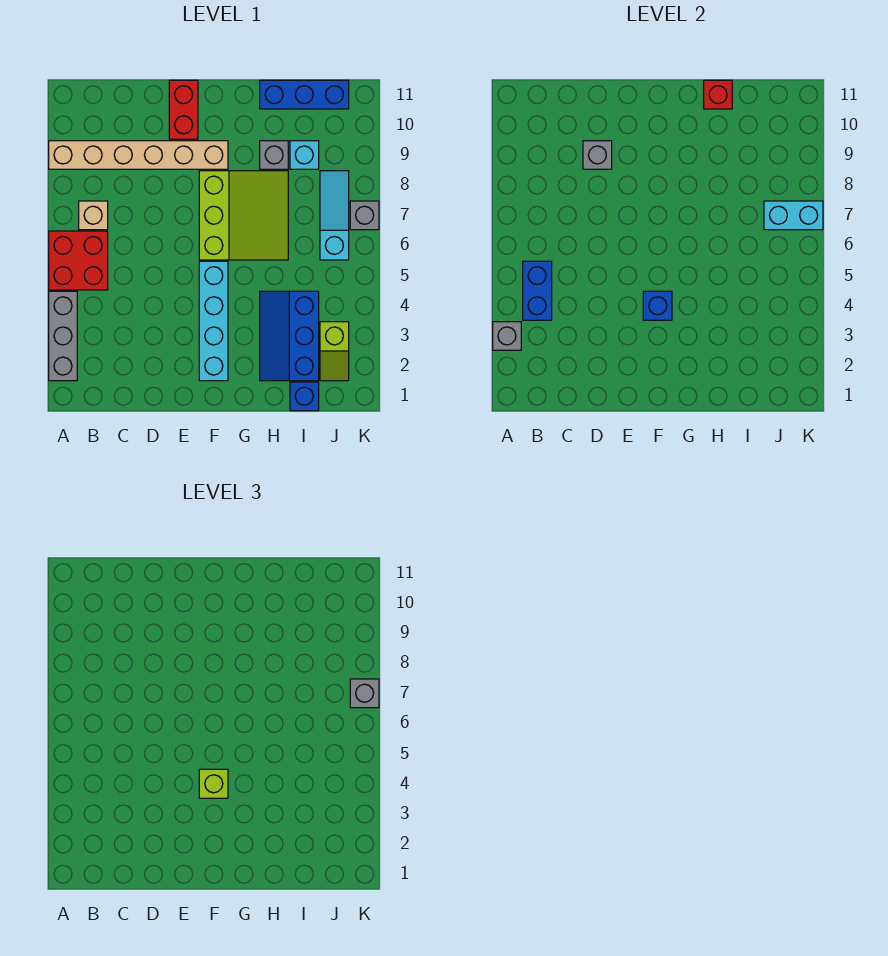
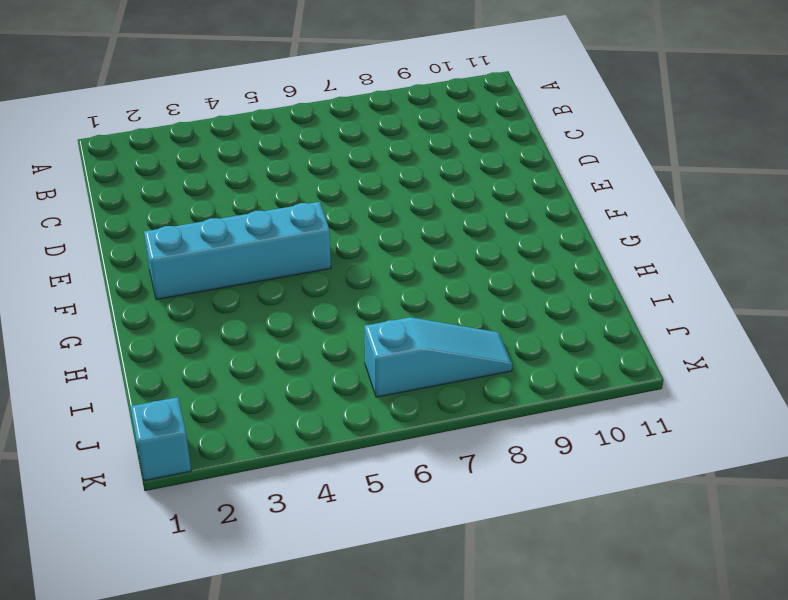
cyan 1x1 brick [130,397,191,481] -> cyan 1x1 brick moved to [290,141,319,169]
none -> grey 1x3 brick [49,291,77,381]
none -> red 2x2 brick [49,231,108,290]
none -> tan 1x6 brick [49,141,228,169]

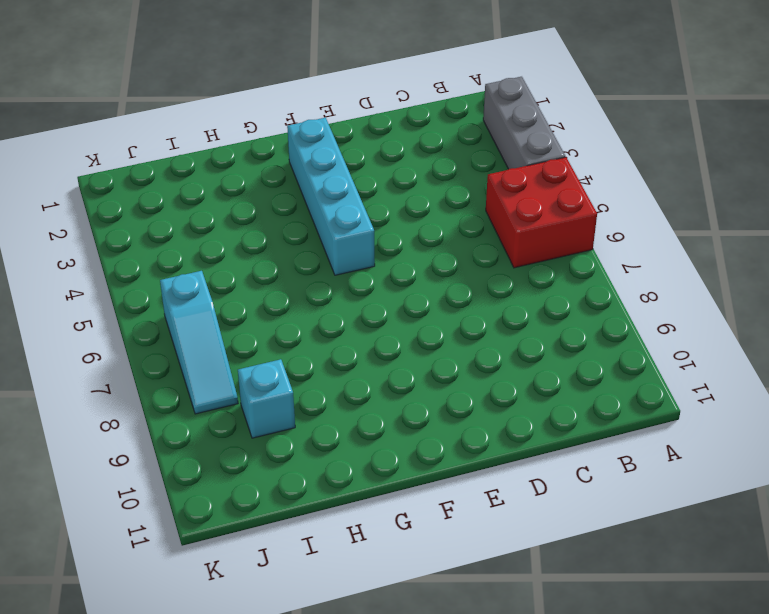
none -> tan 1x6 brick [49,141,228,169]
none -> tan 1x1 brick [79,201,108,230]
none -> red 1x2 brick [169,80,198,139]

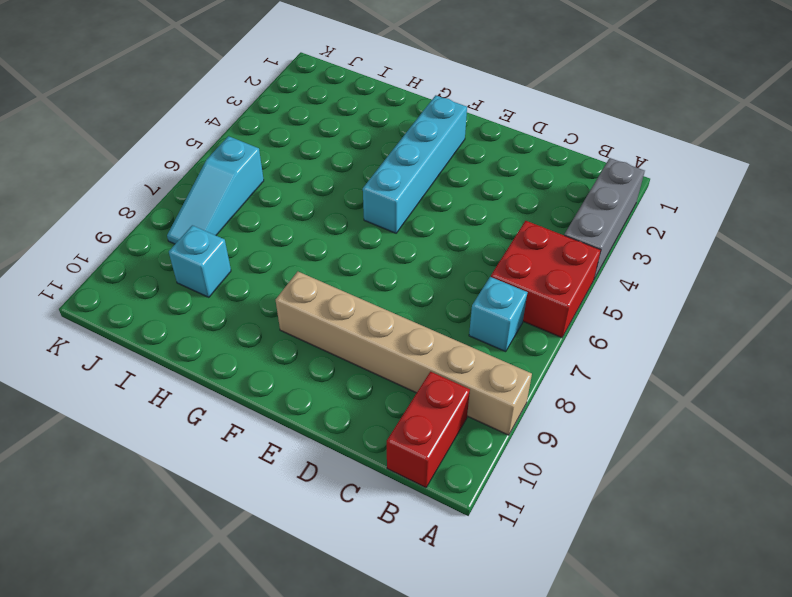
cyan 1x1 brick [469,277,528,352] -> tan 1x1 brick [79,201,108,230]
red 1x2 brick [387,372,470,487] -> red 1x2 brick moved to [169,80,198,139]
none -> lime 3x3 slope [199,171,288,260]
none -> blue 2x3 slope [260,291,319,381]
none -> grey 1x1 brick [260,141,288,169]

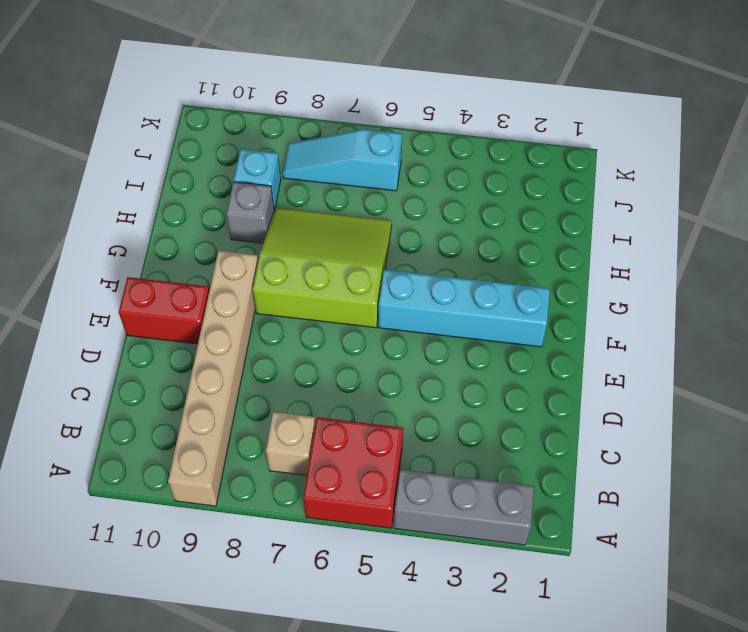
none -> blue 2x3 slope [260,291,319,381]
none -> blue 1x3 brick [260,80,349,109]
none -> blue 1x1 brick [290,382,319,411]

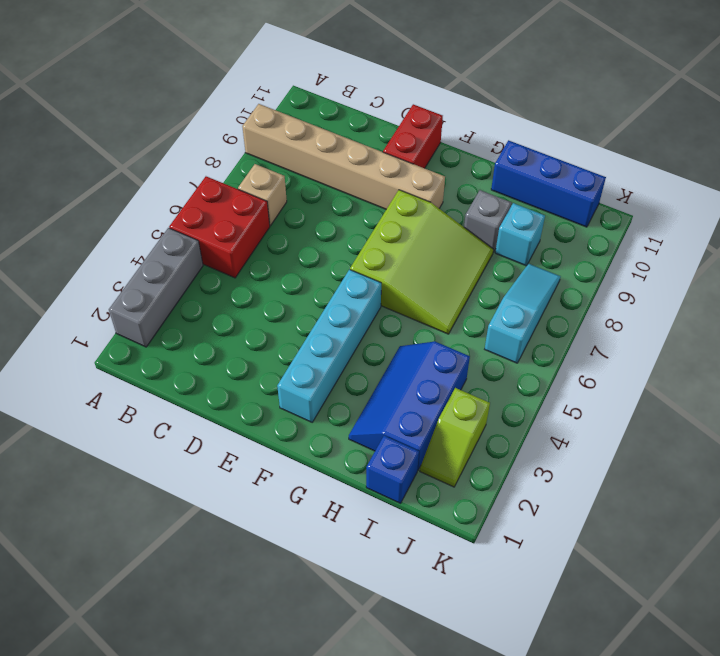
none -> grey 1x1 brick [350,201,379,230]
none -> grey 1x1 brick [493,322,521,350]
none -> blue 1x2 brick [523,261,552,320]

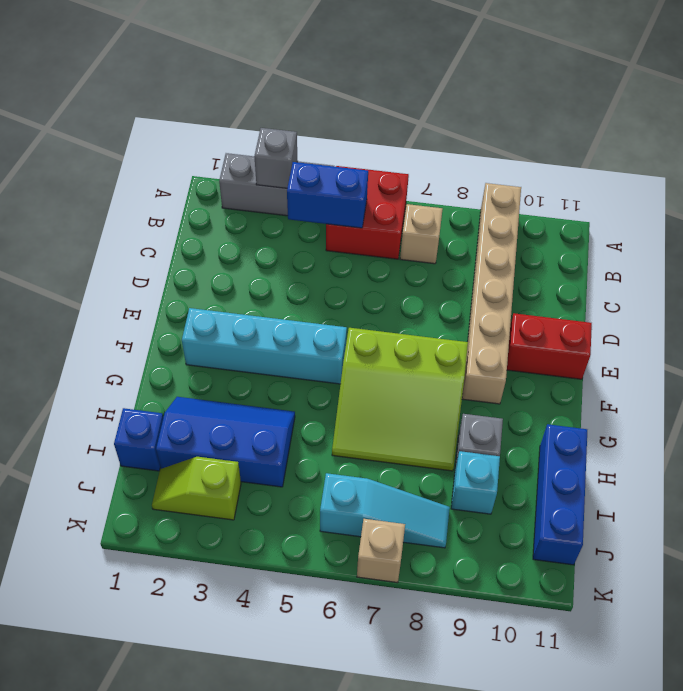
tan 1x1 brick [357,519,405,583] -> grey 1x1 brick [350,201,379,230]
none -> grey 1x1 brick [583,141,612,169]
none -> blue 1x1 brick [643,291,672,320]
none -> red 1x1 brick [704,80,732,109]

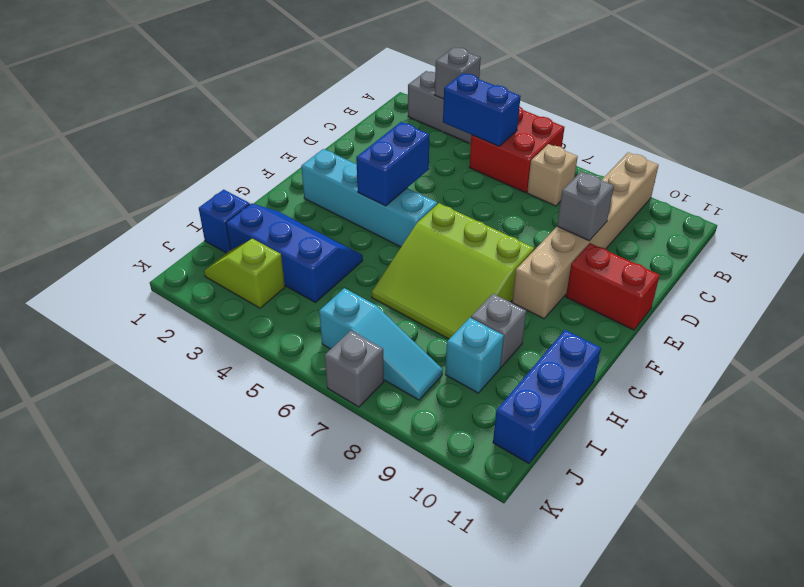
blue 1x2 brick [356,122,430,206] -> blue 1x1 brick [643,291,672,320]
none -> red 1x1 brick [704,80,732,109]
none -> cyan 1x2 brick [764,201,823,230]
none -> lime 1x1 brick [199,769,228,798]

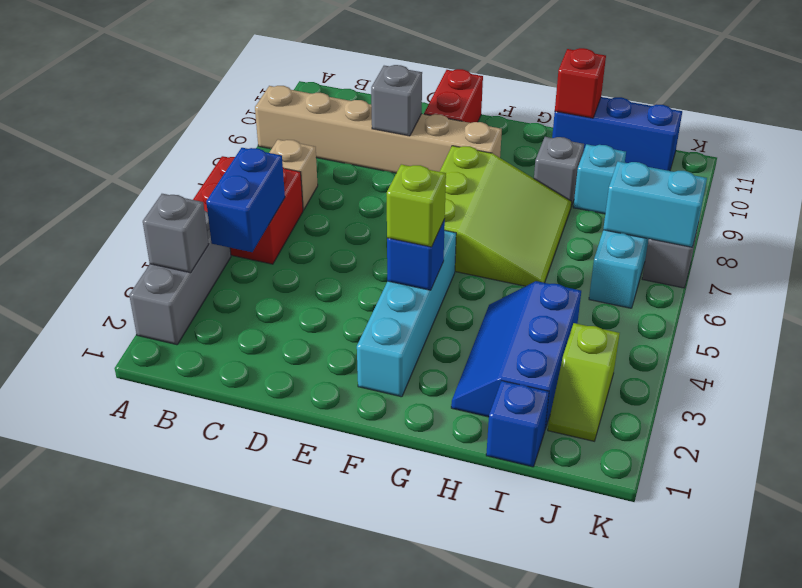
none -> grey 1x1 brick [350,679,379,708]

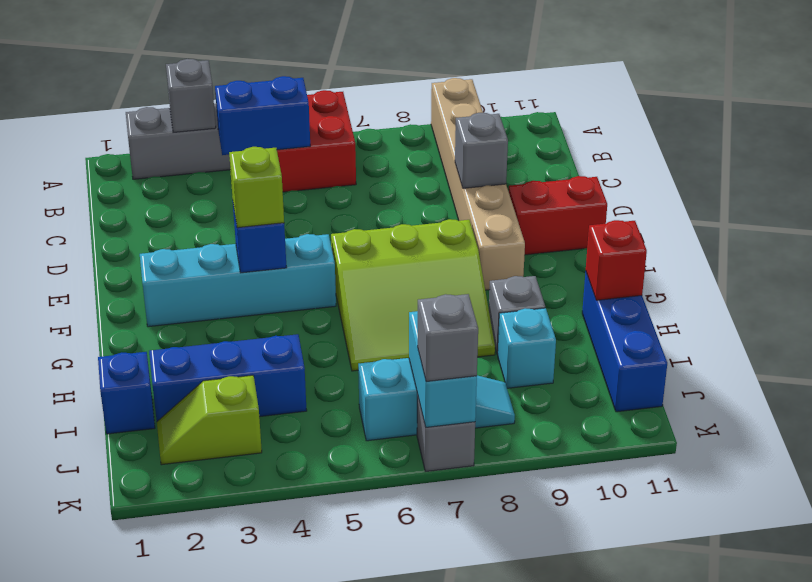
none -> tan 1x1 brick [79,201,108,230]

